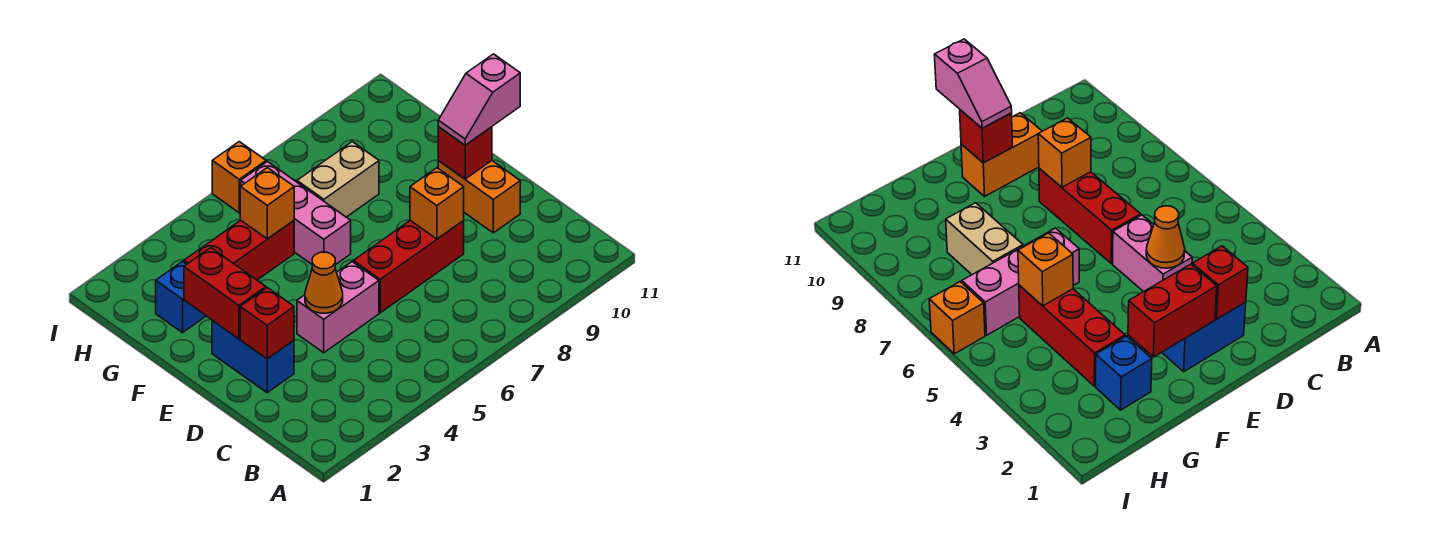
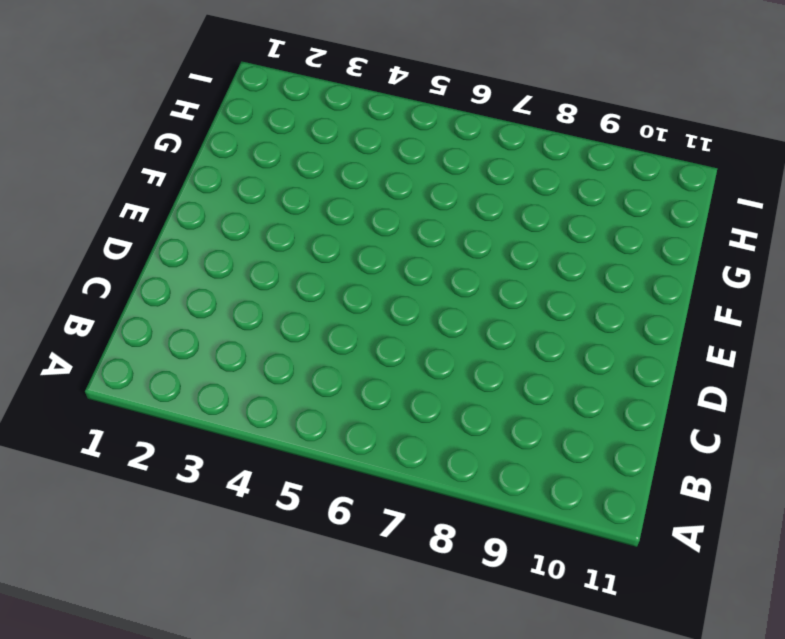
none -> blue 1x2 brick [212,320,294,393]
none -> pink 1x2 brick [297,262,379,353]
none -> red 1x3 brick [353,221,464,313]

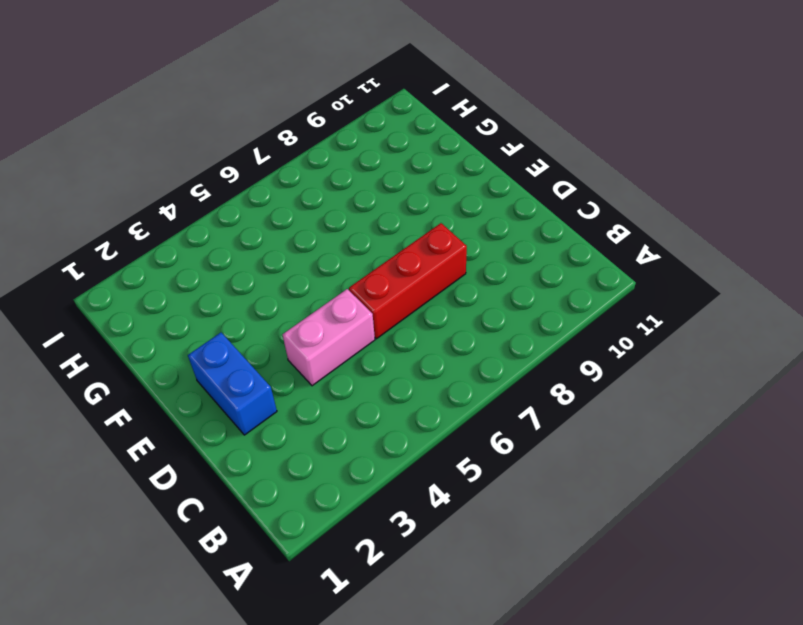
none -> orange 1x2 brick [438,161,520,233]
none -> pink 1x3 brick [241,162,351,265]
none -> blue 1x1 brick [156,261,206,333]

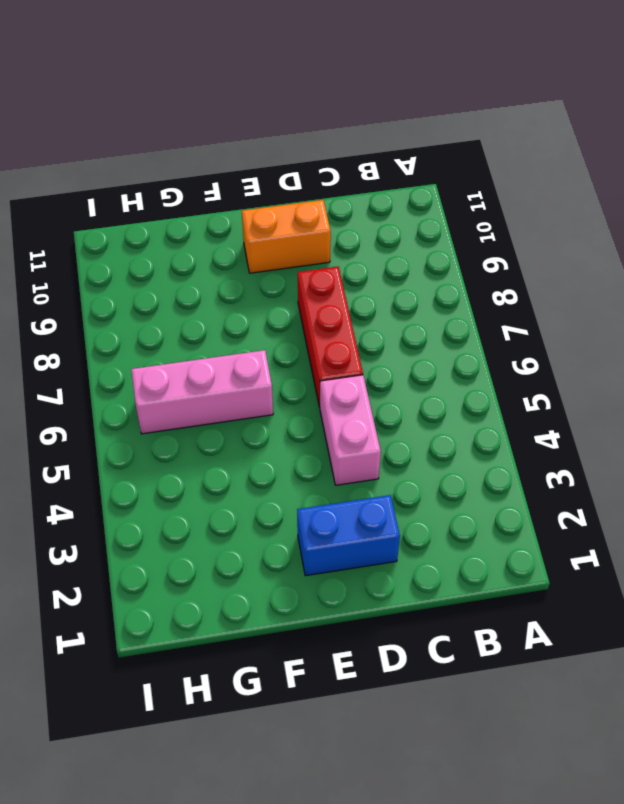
none -> blue 1x1 brick [156,261,206,333]
none -> red 1x3 brick [184,220,294,280]
none -> tan 1x2 brick [297,142,379,217]

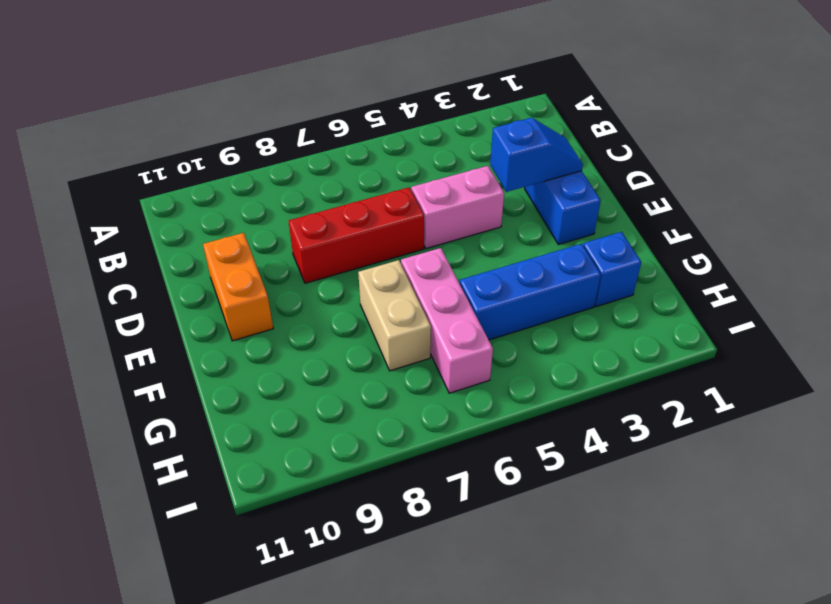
blue 1x2 slope [490,118,583,192] -> red 1x1 brick [240,288,294,359]
tan 1x2 brick [358,260,431,371] -> tan 1x2 brick turned to [297,142,379,217]
blue 1x3 brick [460,244,601,340] -> red 1x3 brick [184,220,294,280]
none -> orange 1x1 brick [212,142,266,213]
none -> orange 1x1 cone [305,252,343,313]
none -> orange 1x1 brick [410,168,464,239]

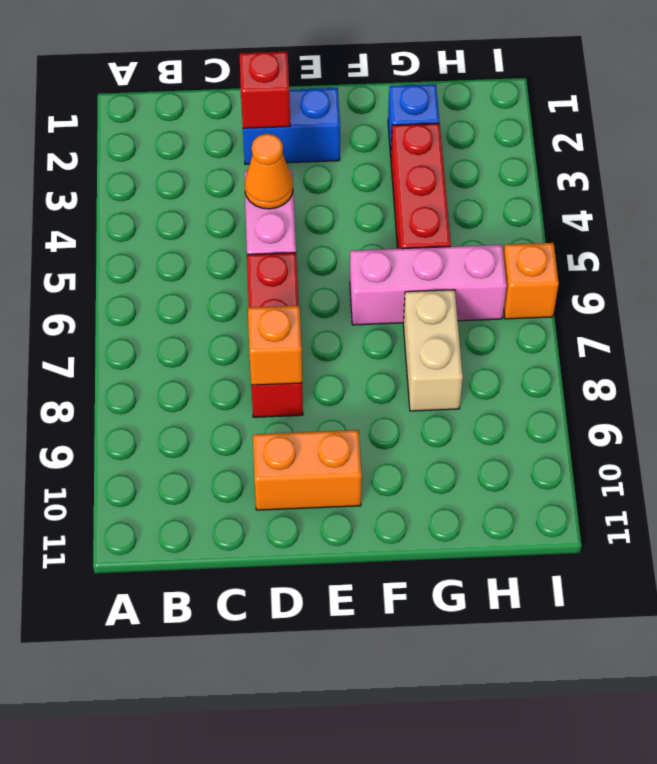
none -> red 1x2 brick [184,248,266,339]
none -> red 1x1 brick [438,127,492,179]
none -> orange 1x1 brick [240,168,294,239]

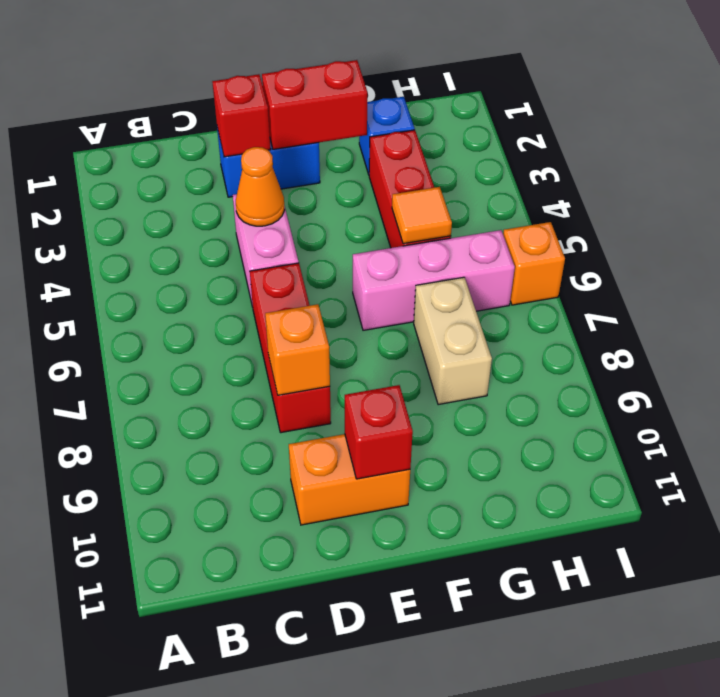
orange 1x1 tile [392,187,452,244] -> orange 1x1 brick [240,168,294,239]
none -> pink 1x2 slope [438,54,520,145]

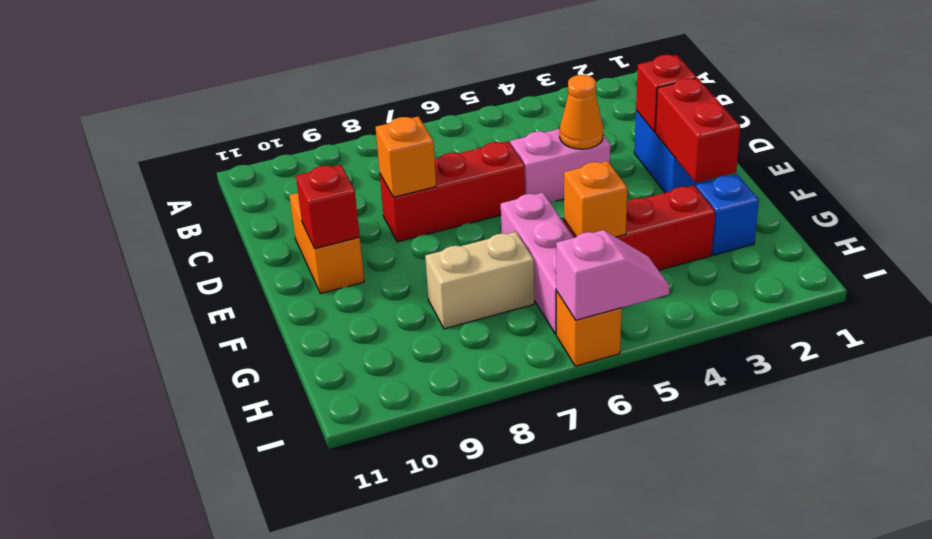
pink 1x2 slope [556,230,670,320] -> pink 1x2 slope moved to [438,54,520,145]

